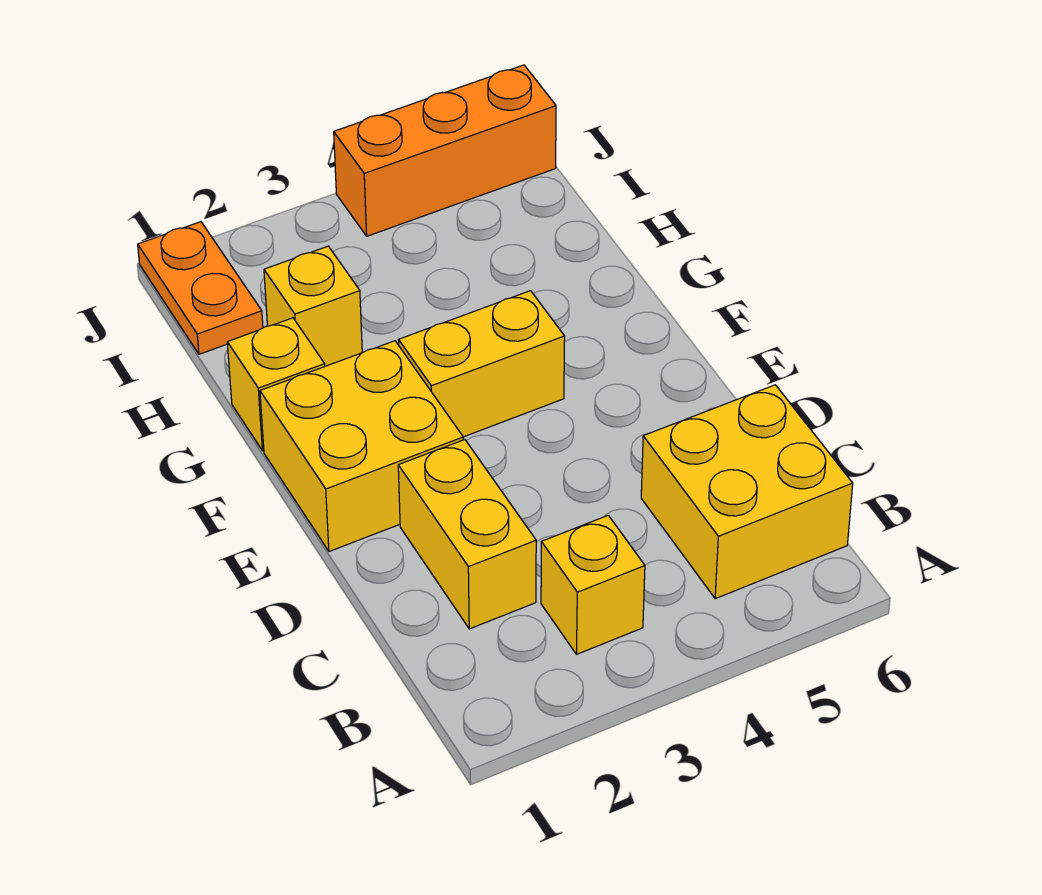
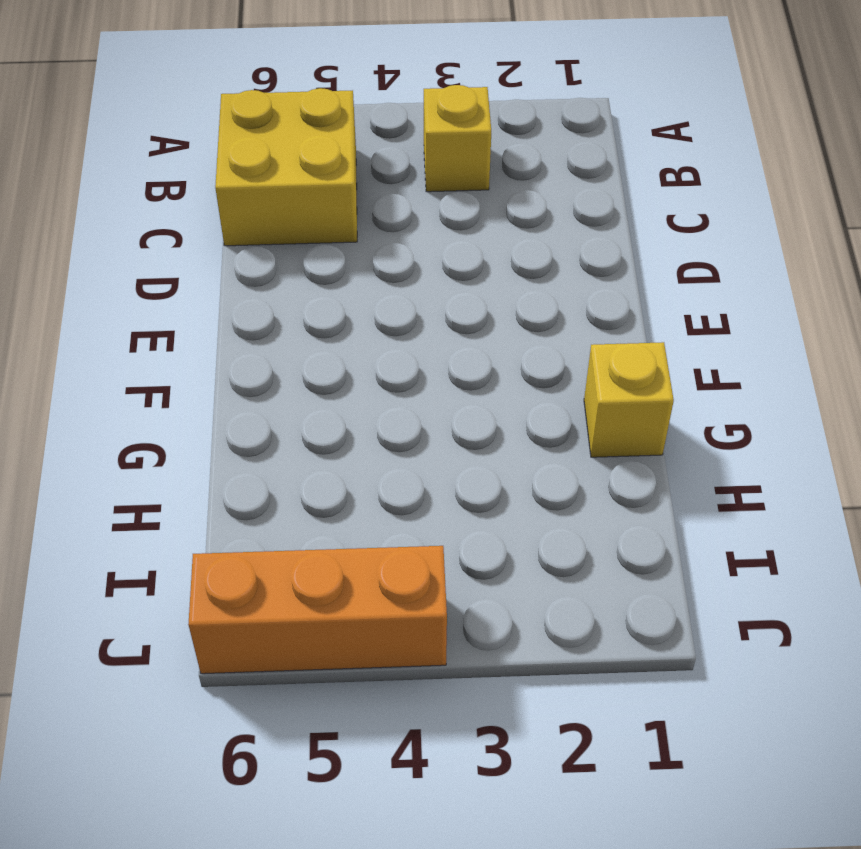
none -> yellow 1x2 brick [398,440,536,629]
none -> yellow 2x2 brick [260,341,463,551]

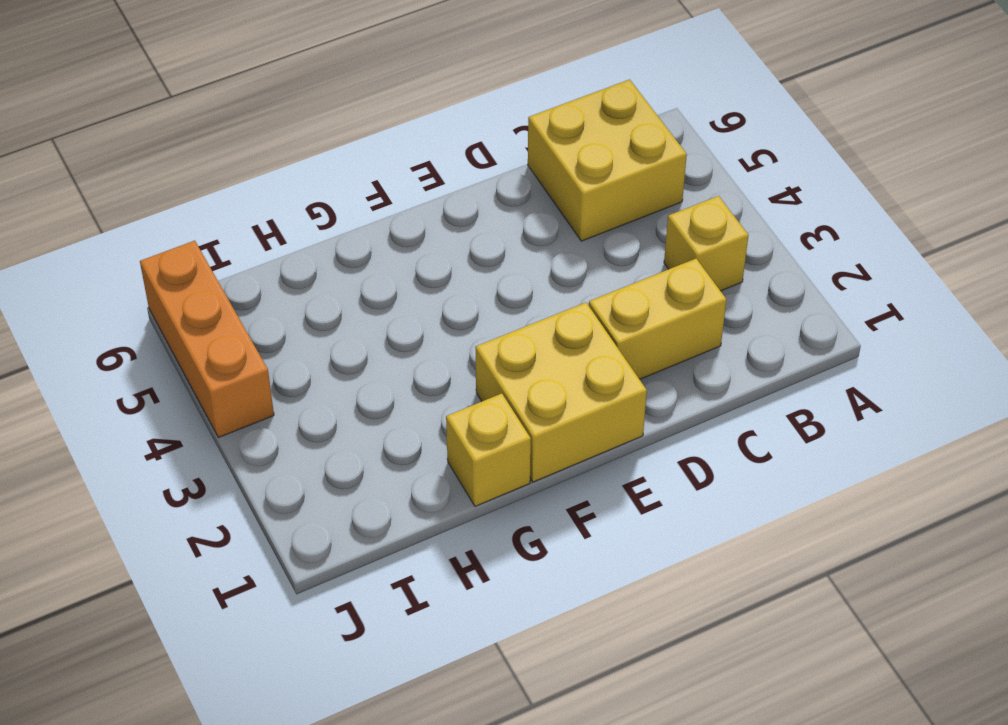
none -> yellow 1x2 brick [399,291,565,437]
none -> yellow 1x1 brick [264,246,362,366]

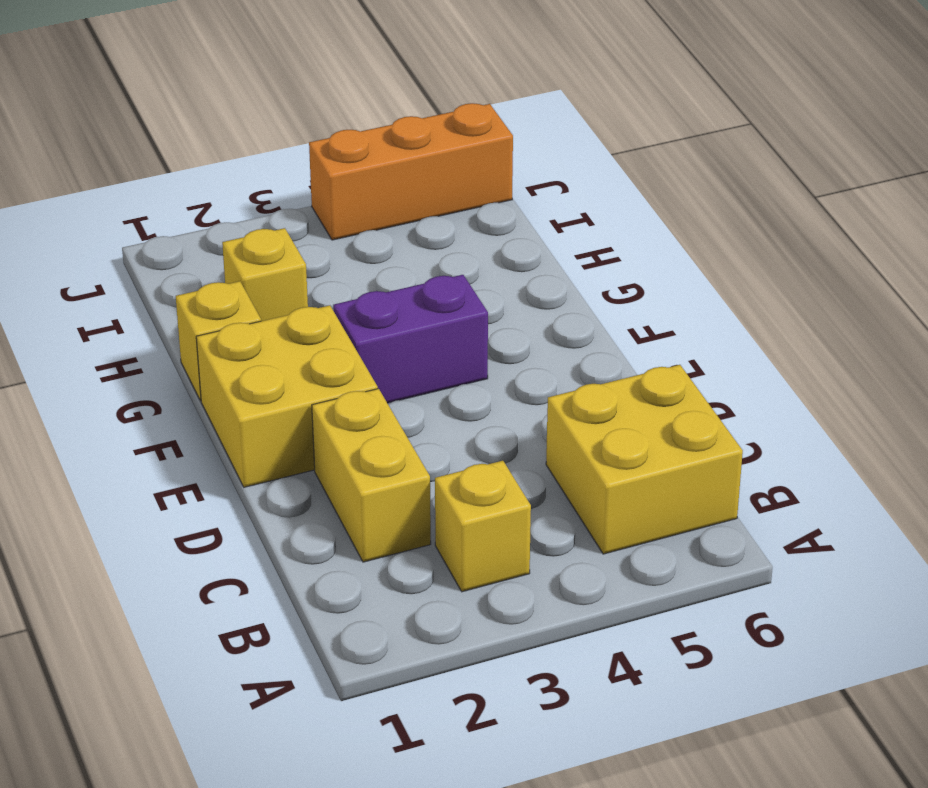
purple 1x2 brick [333,275,488,403] -> yellow 1x2 brick [399,291,565,437]
none -> orange 1x2 plate [138,222,263,354]

